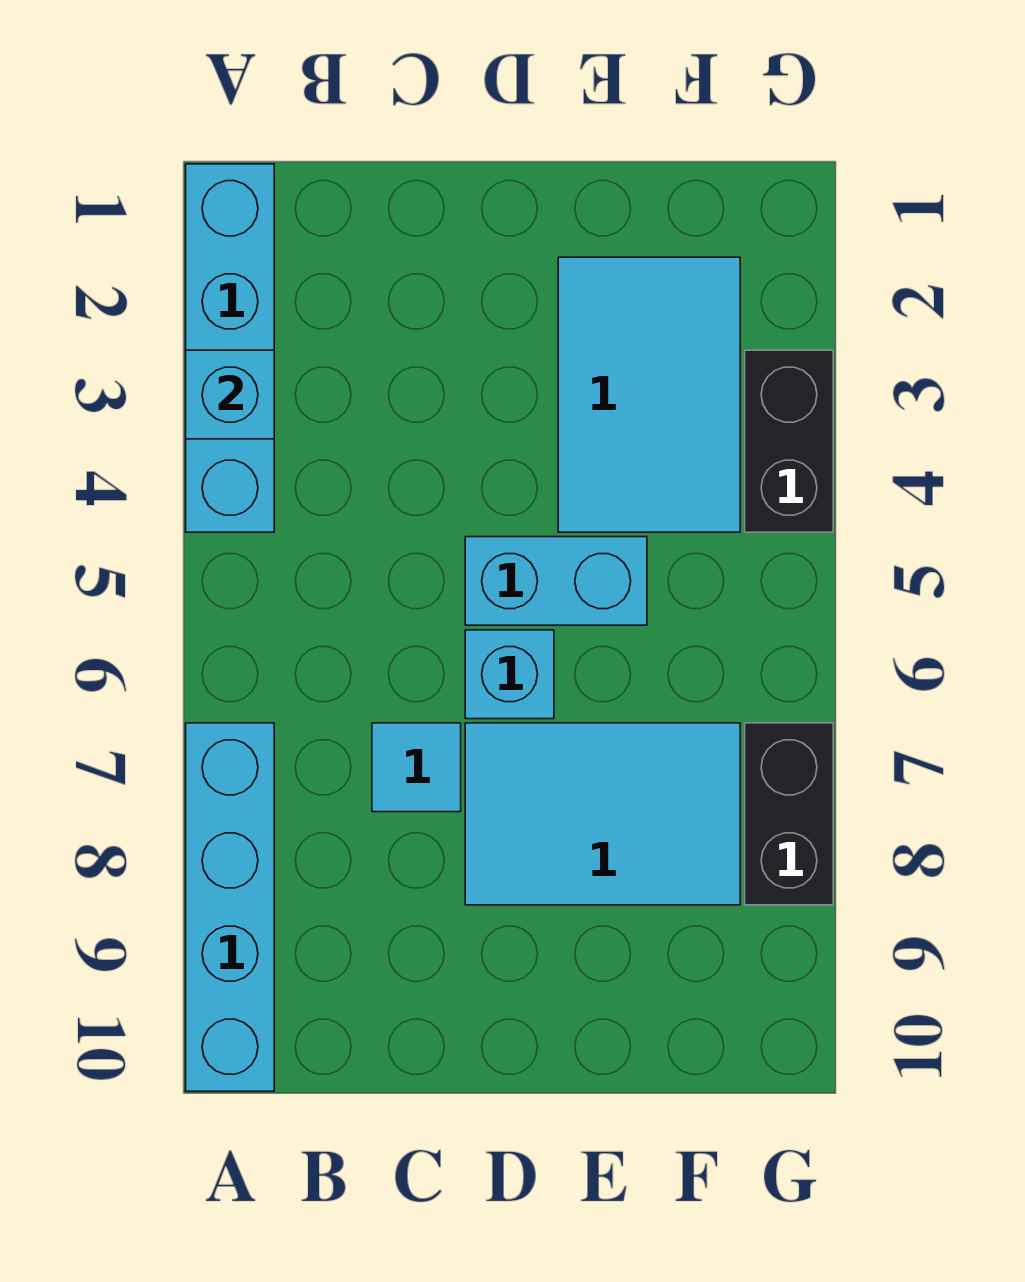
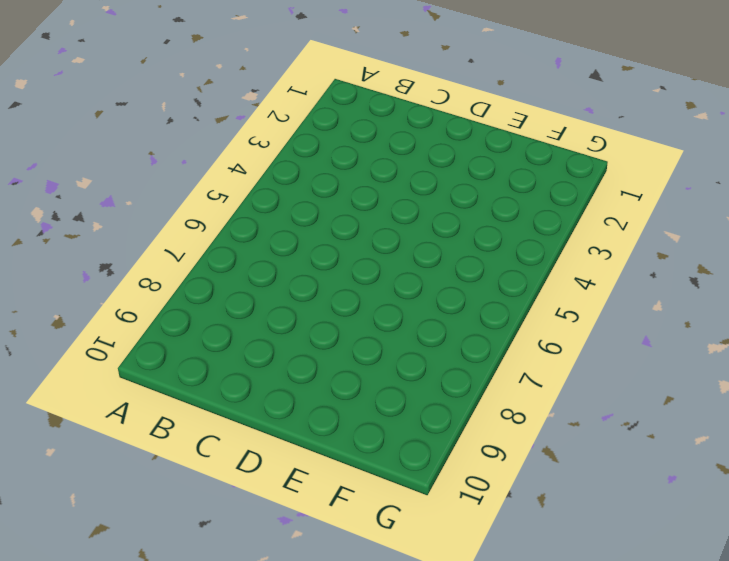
none -> cyan 1x4 brick [186,164,274,532]
none -> cyan 1x4 brick [186,723,274,1091]

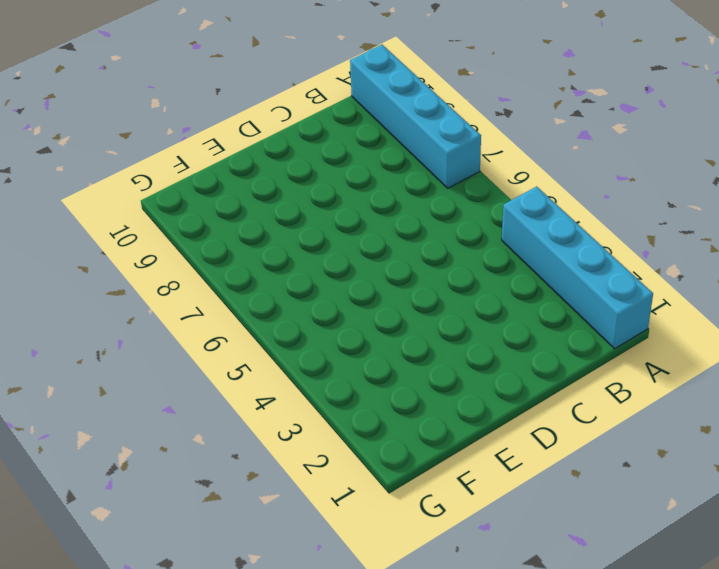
none -> cyan 1x1 tile [372,723,461,812]
none -> cyan 1x2 brick [465,537,647,625]

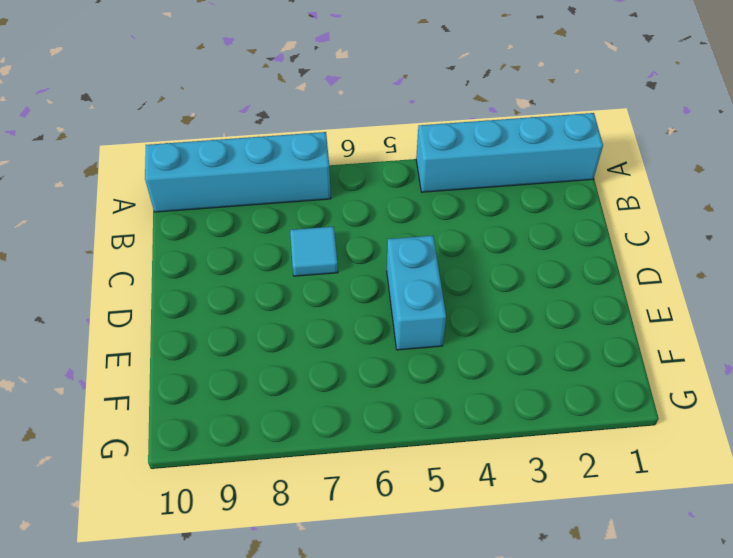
none -> cyan 1x1 brick [465,630,554,719]
none -> cyan 2x3 tile [465,723,740,905]

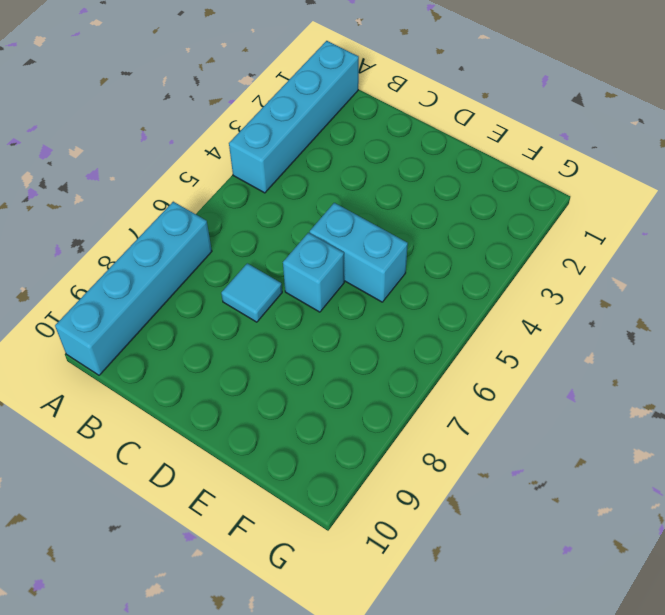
none -> cyan 2x3 tile [465,723,740,905]
none -> cyan 2x3 tile [558,257,740,532]

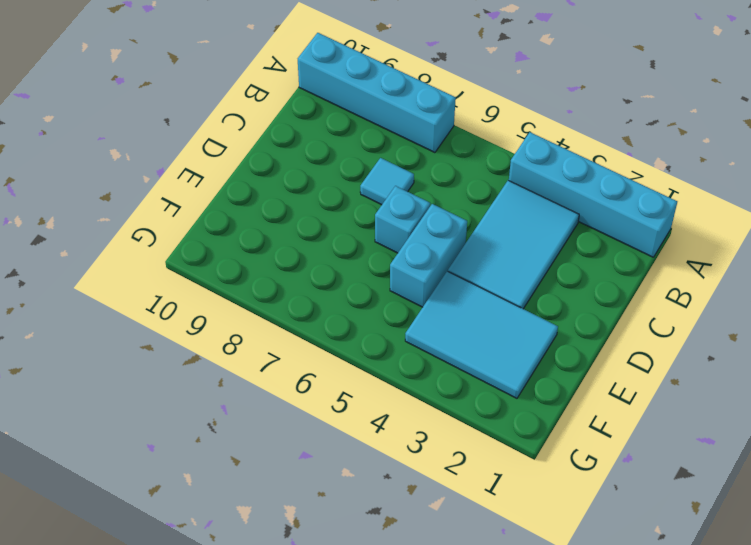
cyan 2x3 tile [448,180,579,309] -> cyan 2x3 tile moved to [465,723,740,905]
none -> black 1x2 brick [745,350,833,532]
none -> black 1x2 brick [745,723,833,905]

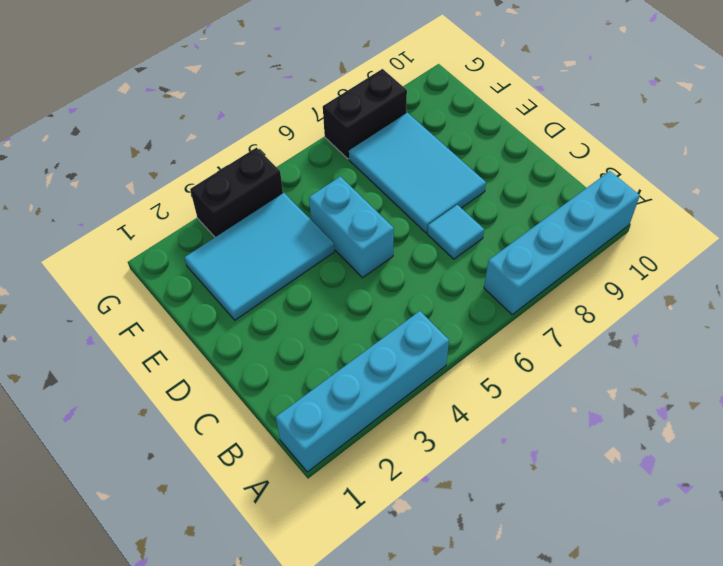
none -> cyan 1x1 brick [465,630,554,719]
none -> cyan 1x1 brick [186,350,274,439]

